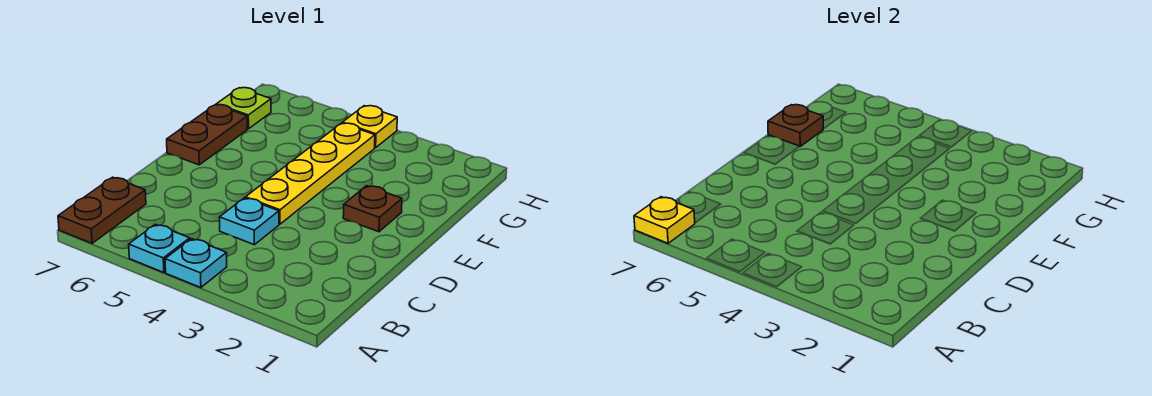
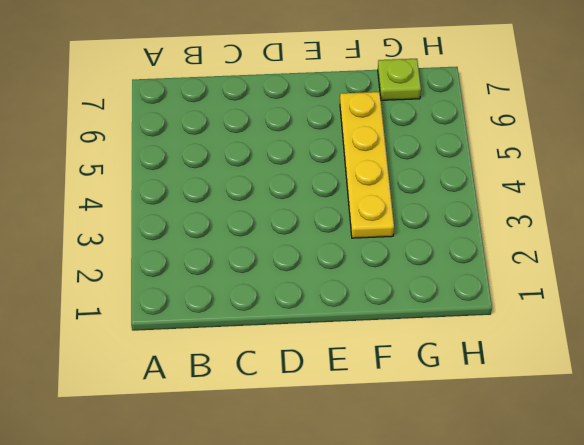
yellow 1x4 plate [340,92,394,238] -> yellow 1x4 plate turned to [246,123,375,224]
none -> cyan 1x1 plate [165,239,227,288]
none -> cyan 1x1 plate [129,224,190,273]

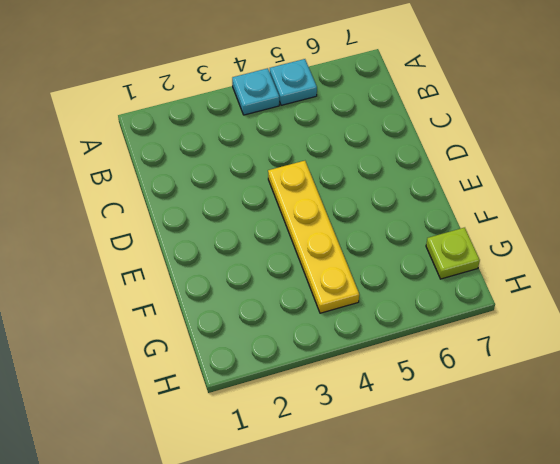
none -> brown 1x2 plate [58,177,146,243]
none -> cyan 1x1 plate [219,198,279,245]

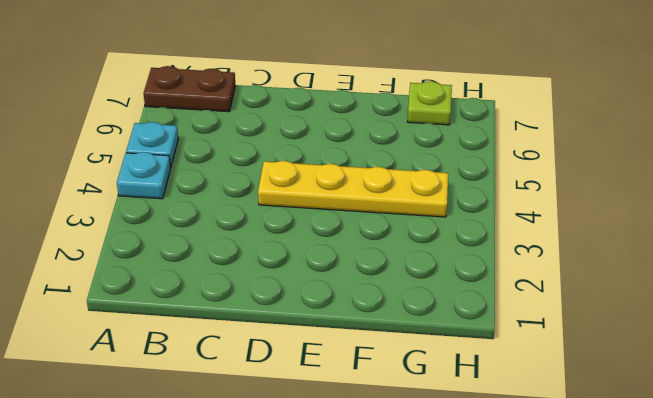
none -> cyan 1x1 plate [219,198,279,245]
none -> brown 1x1 plate [343,186,402,232]

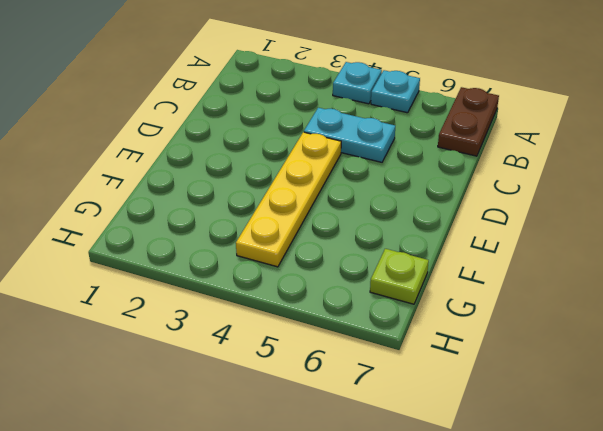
cyan 1x2 plate [304,108,395,162] -> cyan 1x1 plate [219,198,279,245]
none -> brown 1x1 plate [343,186,402,232]
none -> brown 1x2 plate [167,105,247,165]

